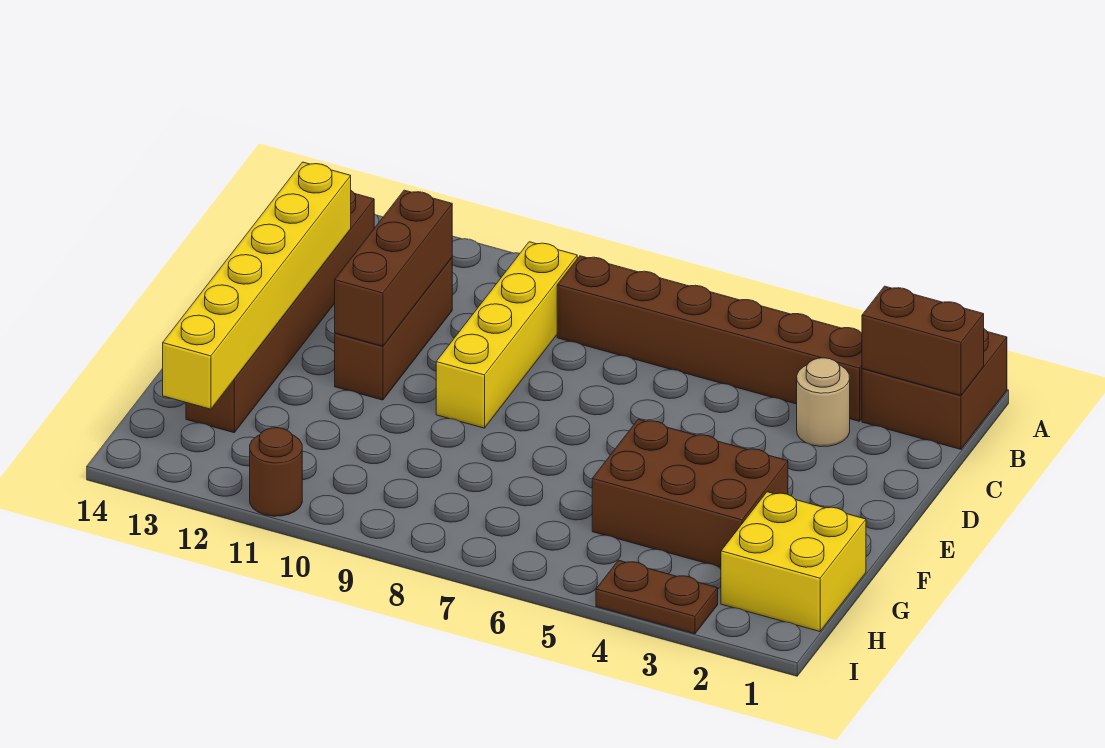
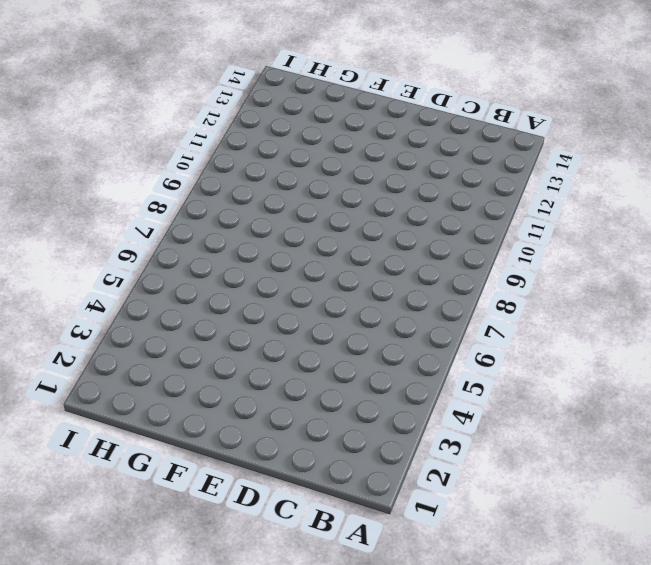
none -> brown 2x2 brick [862,329,1007,449]
none -> brown 1x6 brick [557,256,862,421]
none -> yellow 1x4 brick [436,242,577,428]

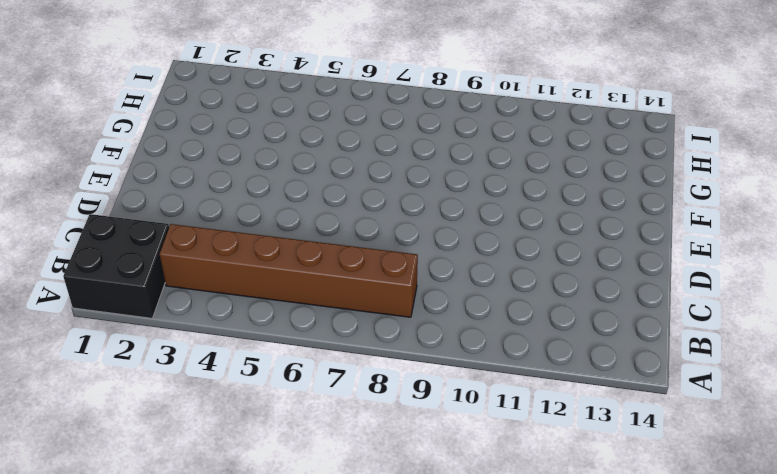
black 2x2 brick [63,214,169,318] -> brown 2x2 brick [862,329,1007,449]
none -> yellow 1x4 brick [436,242,577,428]
none -> brown 1x6 brick [186,191,374,433]
none -> tan 1x1 round brick [797,358,850,447]

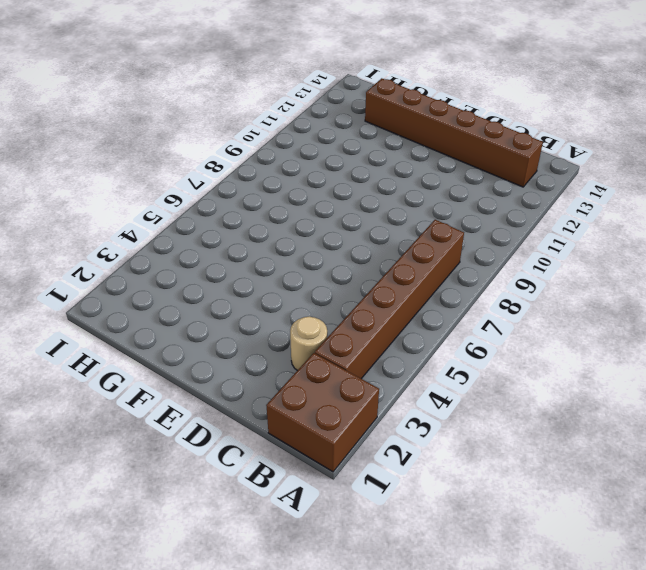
none -> yellow 1x4 brick [436,242,577,428]
none -> brown 1x3 brick [335,258,452,400]
none -> brown 2x3 brick [592,419,788,567]

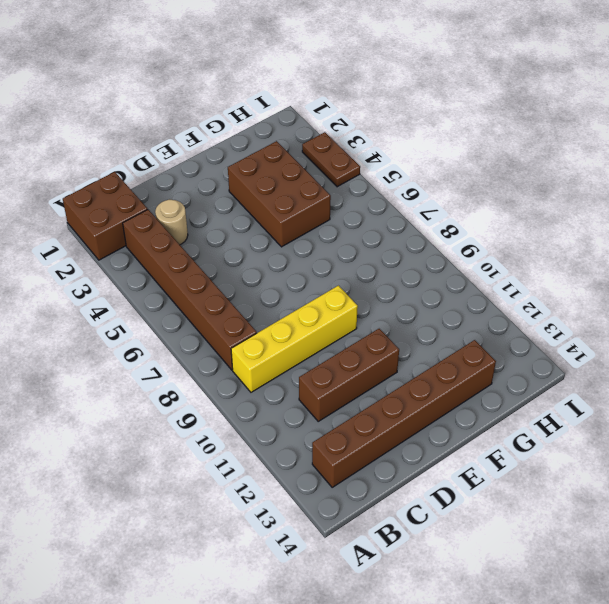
none -> yellow 2x2 brick [721,492,866,631]
none -> brown 1x1 round brick [250,428,302,516]
none -> brown 1x2 brick [862,286,984,396]

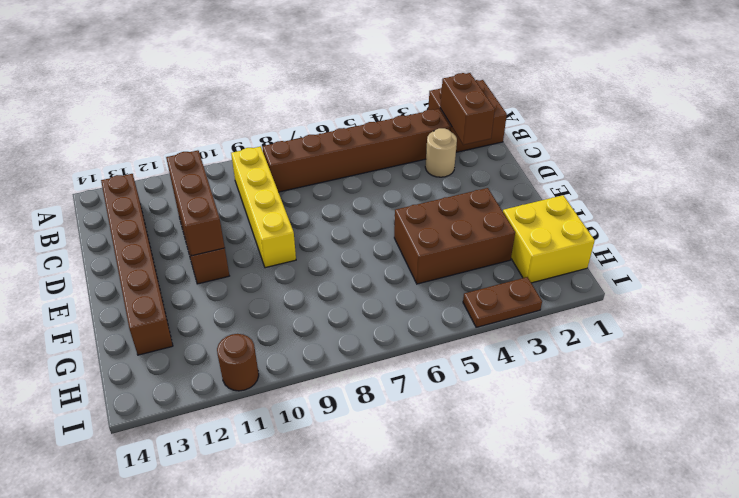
brown 1x2 brick [440,73,495,145] -> brown 1x2 brick turned to [862,286,984,396]
none -> yellow 1x6 brick [163,162,351,409]

